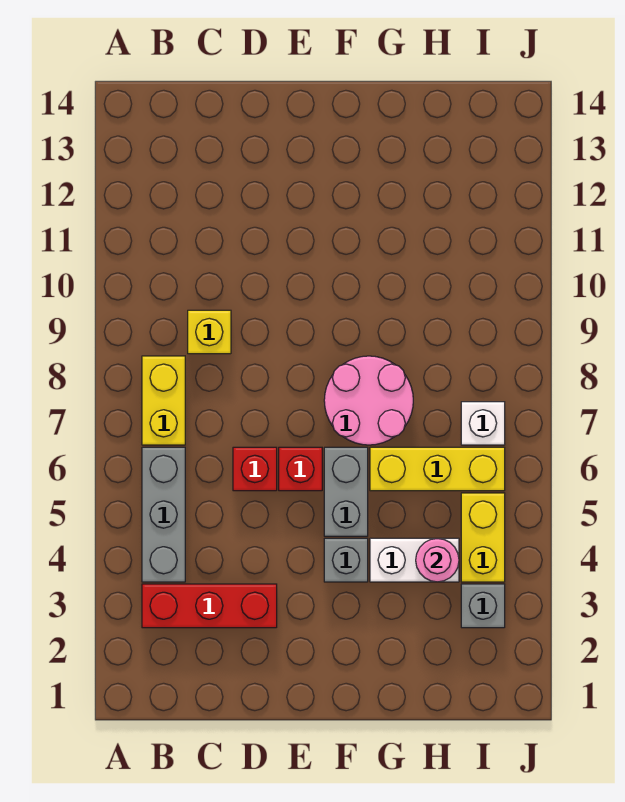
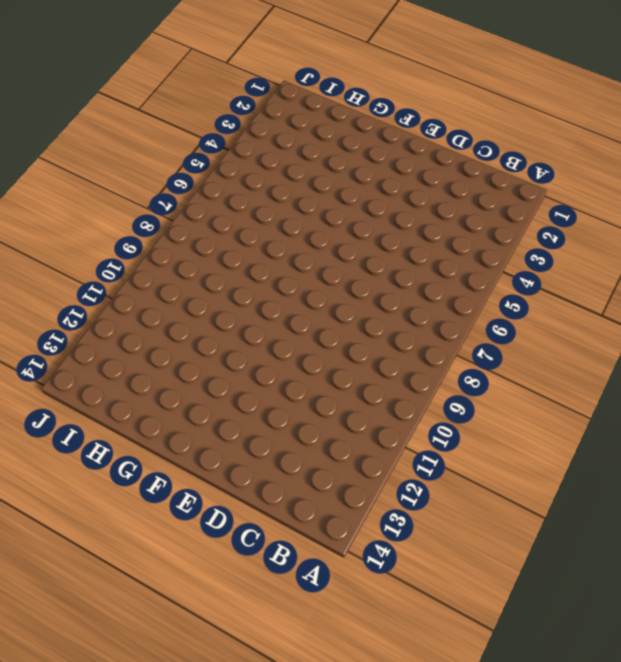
none -> red 1x3 brick [142,584,277,628]
none -> grey 1x3 brick [142,447,185,582]
none -> yellow 1x2 brick [142,356,185,445]

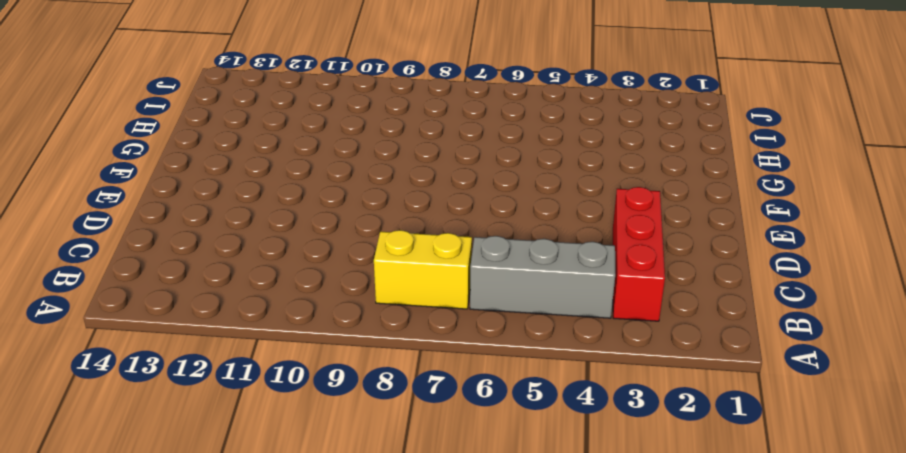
none -> yellow 1x1 brick [188,310,231,354]
none -> red 1x1 brick [233,447,277,491]
none -> red 1x1 brick [279,447,322,491]

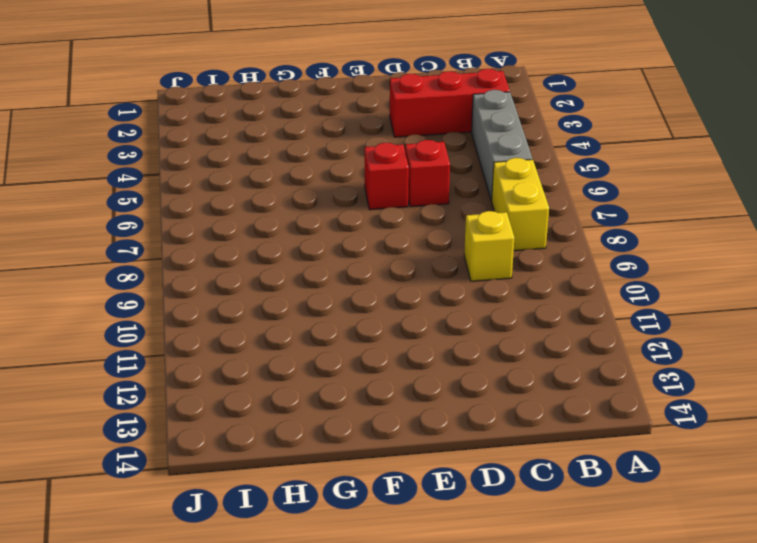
none -> grey 1x1 brick [324,538,368,582]
none -> grey 1x2 brick [324,447,368,536]
none -> pink 2x2 round brick [324,356,413,445]

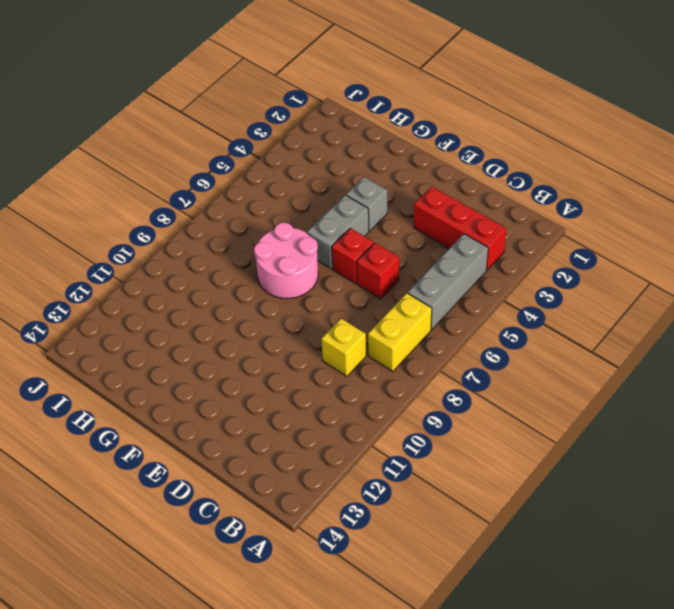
none -> white 1x2 brick [370,538,459,582]
none -> yellow 1x3 brick [370,447,505,491]
none -> grey 1x1 brick [461,584,505,628]

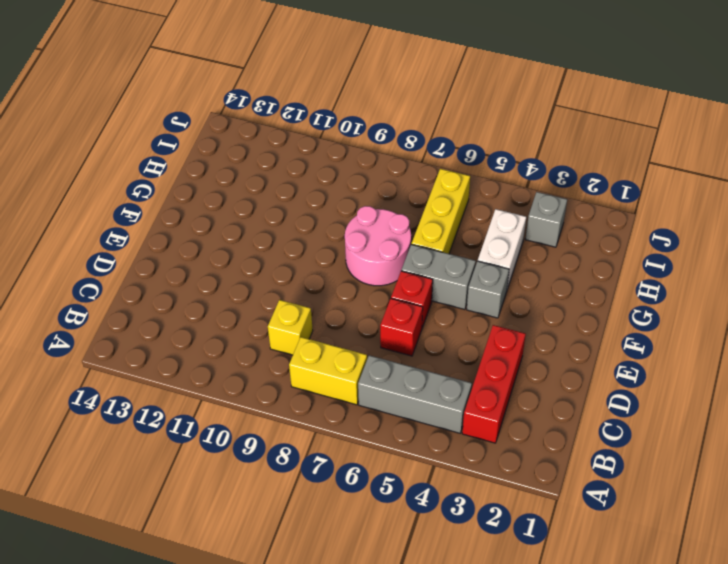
none -> yellow 1x2 brick [461,493,505,582]
none -> white 1x1 brick [461,402,505,445]
none -> pink 1x1 round brick [416,539,459,582]

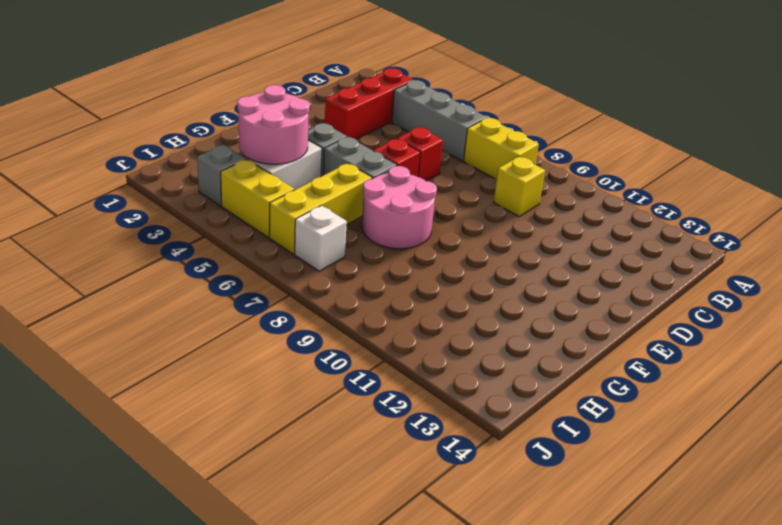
pink 2x2 round brick [237,85,310,164] -> pink 1x1 round brick [416,539,459,582]

